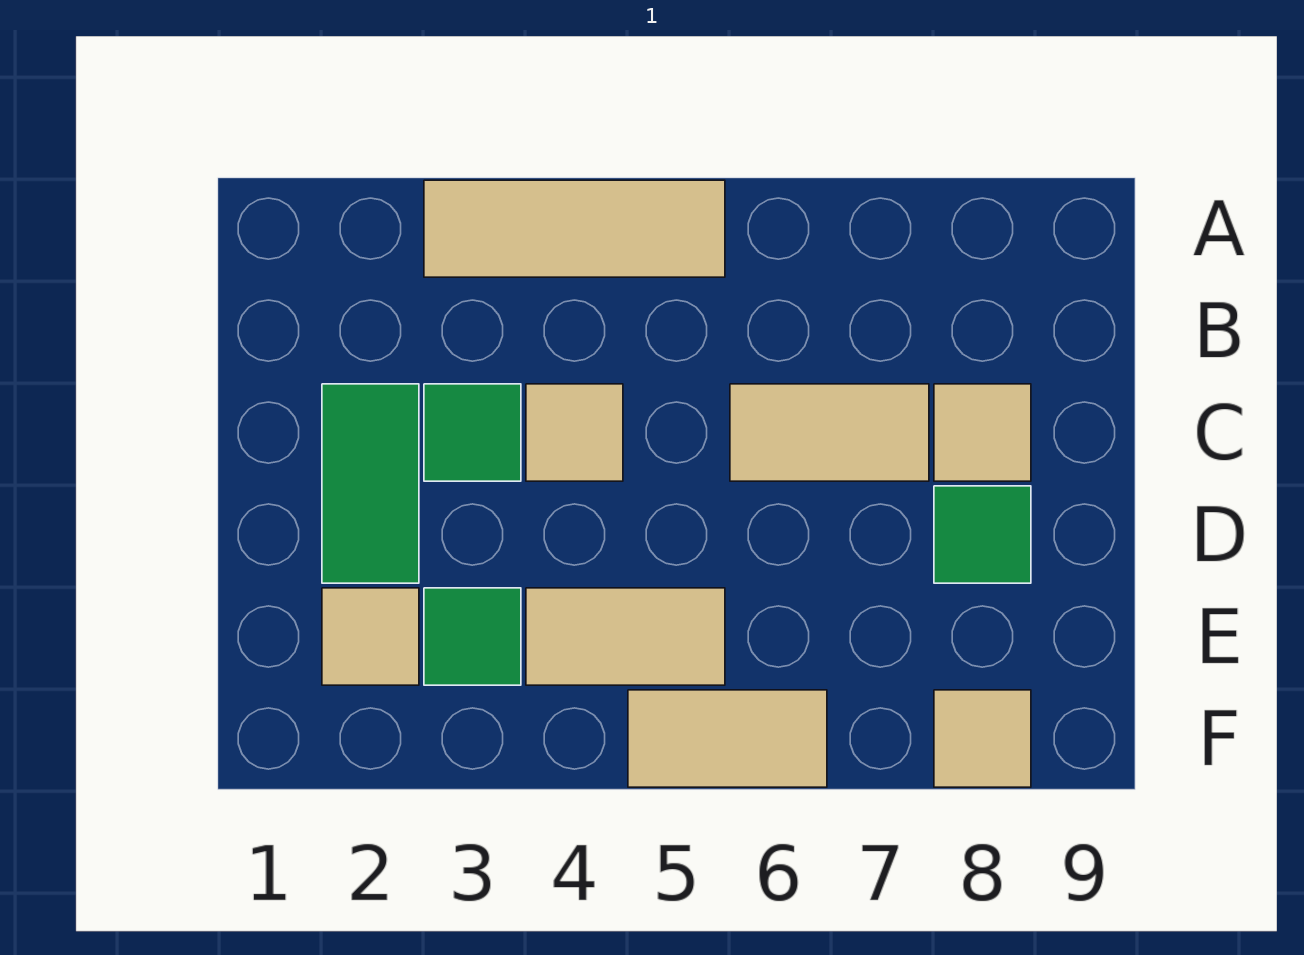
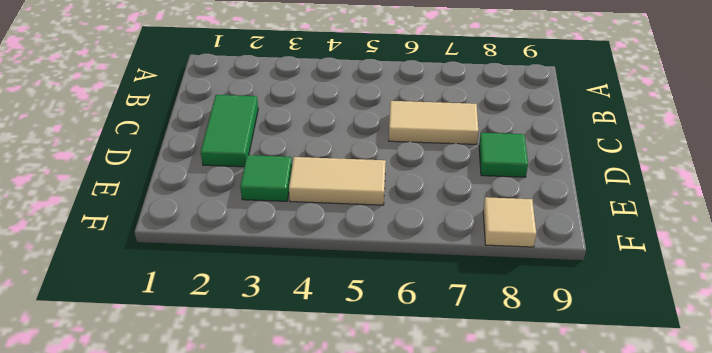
none -> tan 1x3 tile [424,180,725,277]
none -> green 1x1 tile [424,384,521,481]
none -> tan 1x1 tile [526,384,623,481]

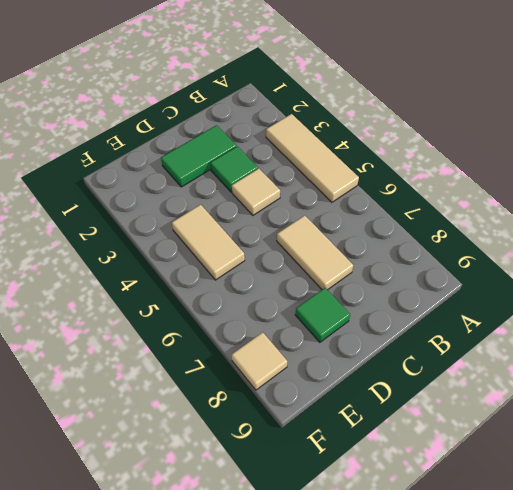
none -> tan 1x1 tile [934,384,1031,481]
none -> tan 1x1 tile [322,588,419,685]
none -> green 1x1 tile [424,588,521,685]

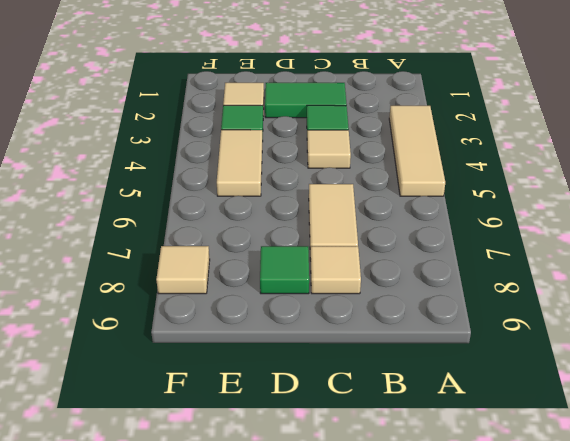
none -> tan 1x2 tile [628,690,827,787]

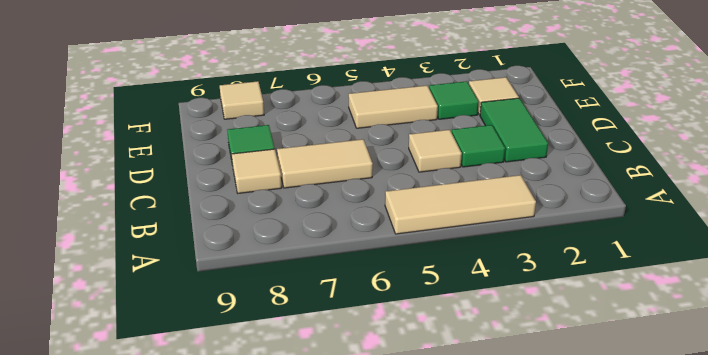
none -> tan 1x2 tile [628,690,827,787]

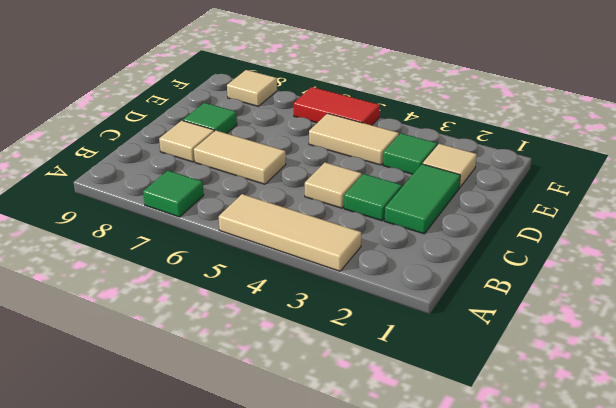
green 1x1 tile [143,171,204,217] -> none
red 1x2 tile [293,87,380,125] -> tan 1x2 tile [628,690,827,787]

